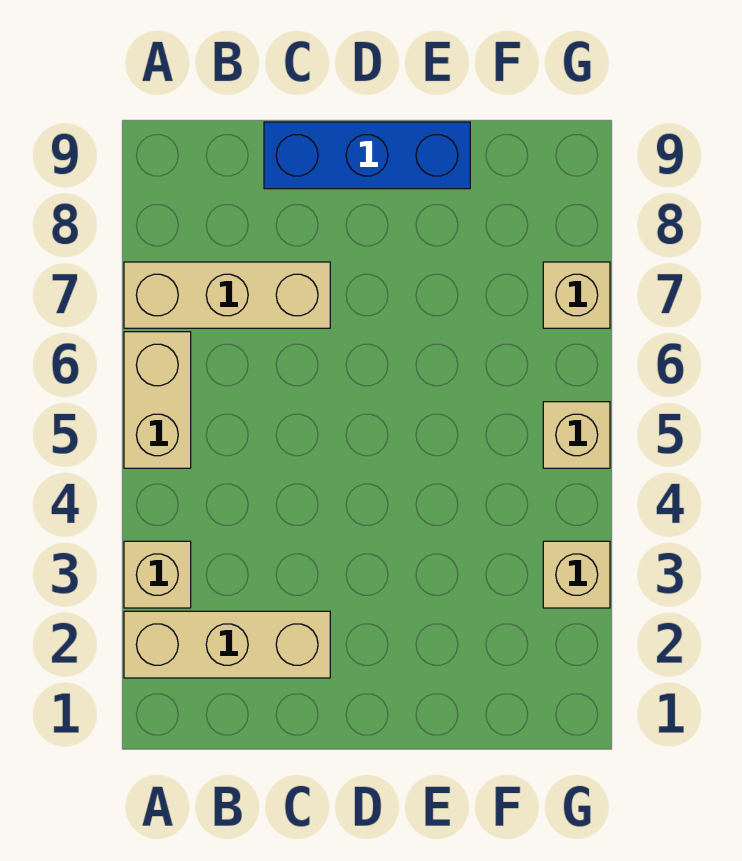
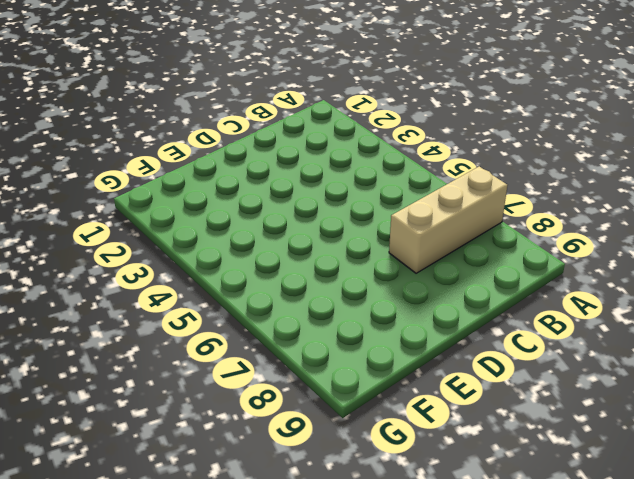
none -> tan 1x3 brick [124,611,330,678]
none -> tan 1x1 brick [124,541,191,608]

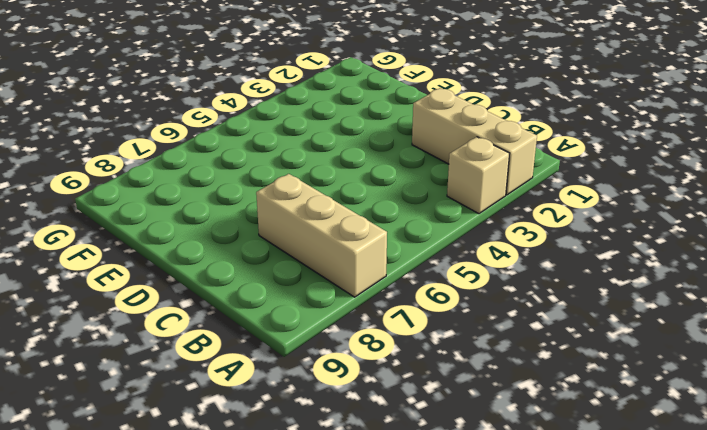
none -> tan 1x2 brick [124,332,191,468]
none -> blue 1x3 brick [264,122,470,189]

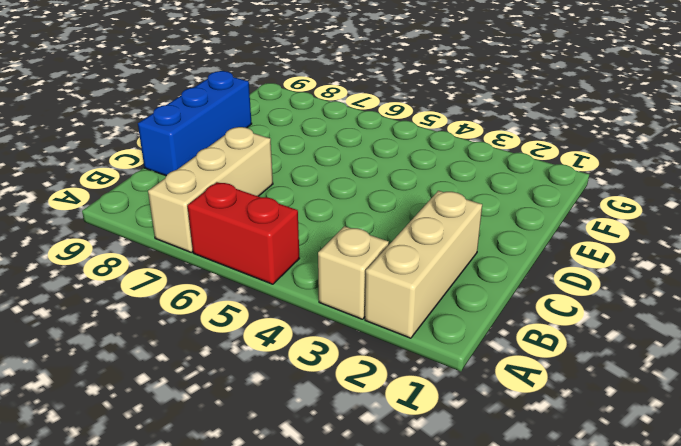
red 1x2 brick [187,182,300,284] -> tan 1x2 brick [124,332,191,468]
none -> tan 1x1 brick [543,541,610,608]
none -> tan 1x1 brick [543,402,610,468]

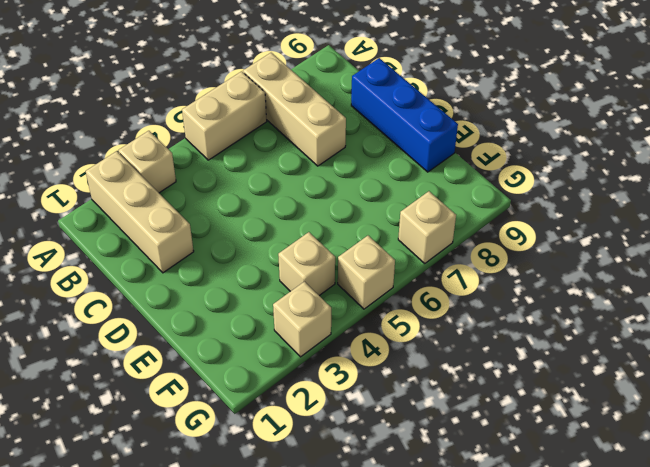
tan 1x1 brick [278,232,335,296] -> none

